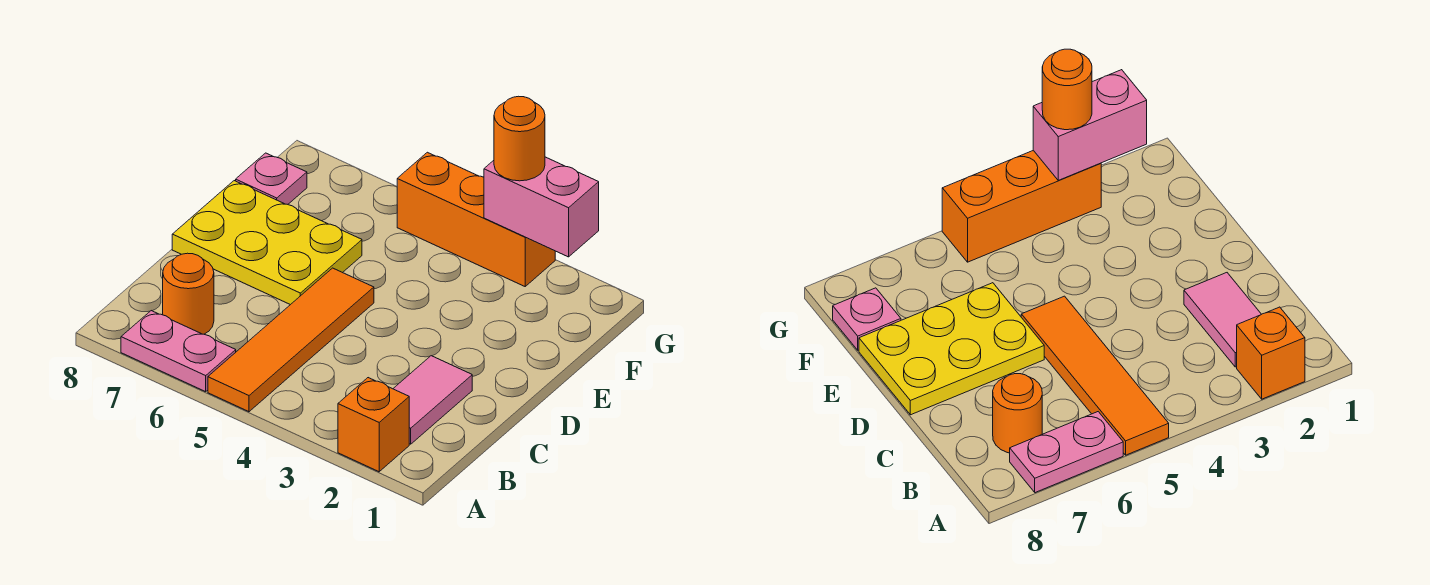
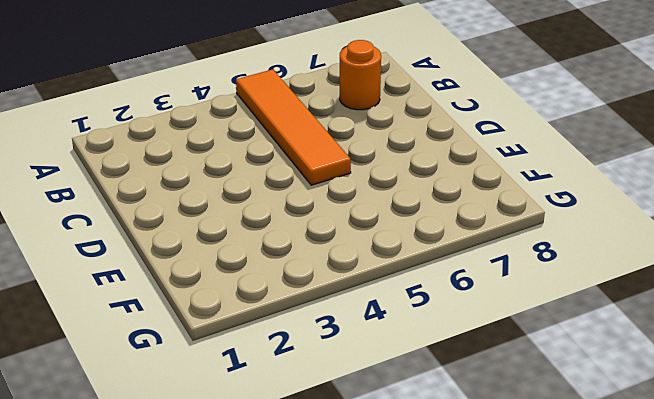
none -> orange 1x1 brick [338,378,409,472]
none -> pink 1x2 plate [121,311,236,392]

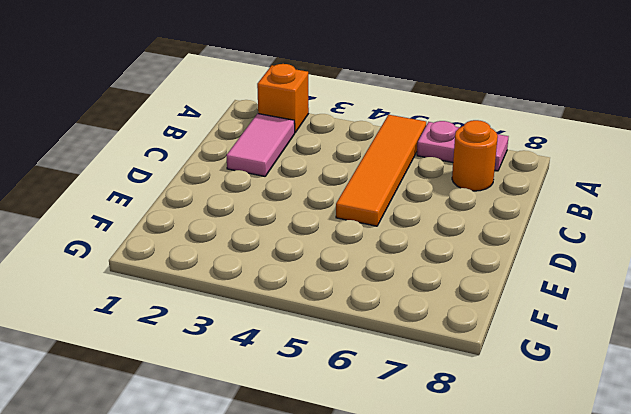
none -> yellow 2x3 plate [172,181,362,305]
none -> pink 1x1 plate [236,153,307,204]

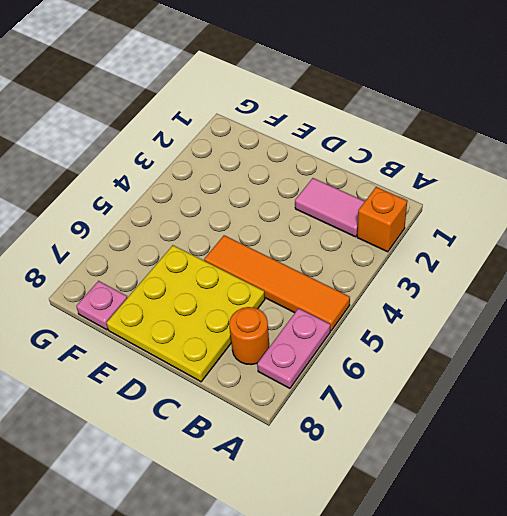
yellow 3x3 plate [107,245,265,382] -> yellow 2x3 plate [172,181,362,305]
none -> orange 1x3 brick [397,152,555,286]
none -> pink 1x2 brick [484,157,599,257]

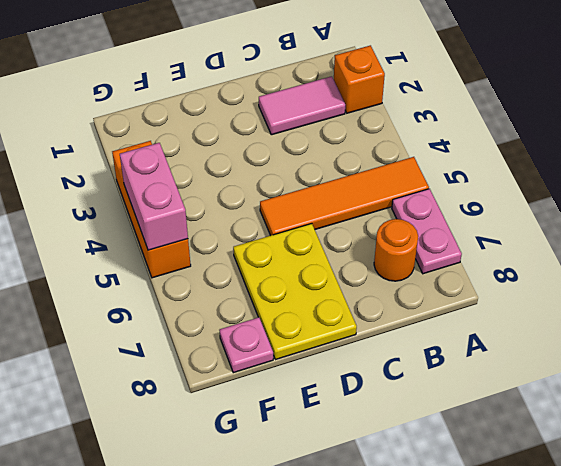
pink 1x2 brick [120,143,188,250] -> pink 1x2 brick moved to [484,157,599,257]
none -> orange 1x1 round brick [494,96,545,181]

